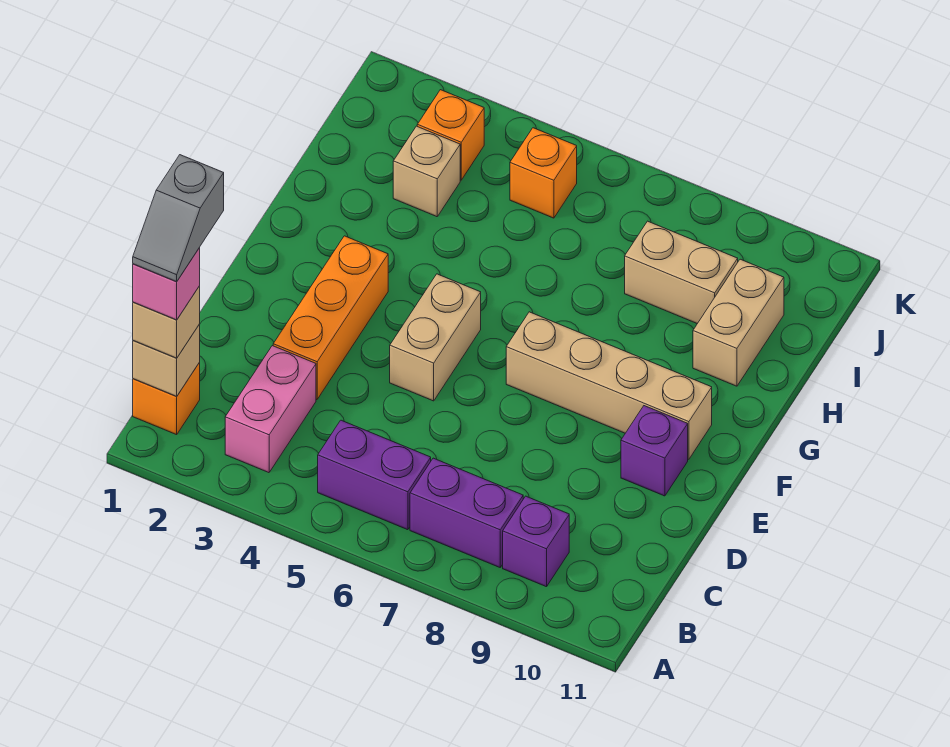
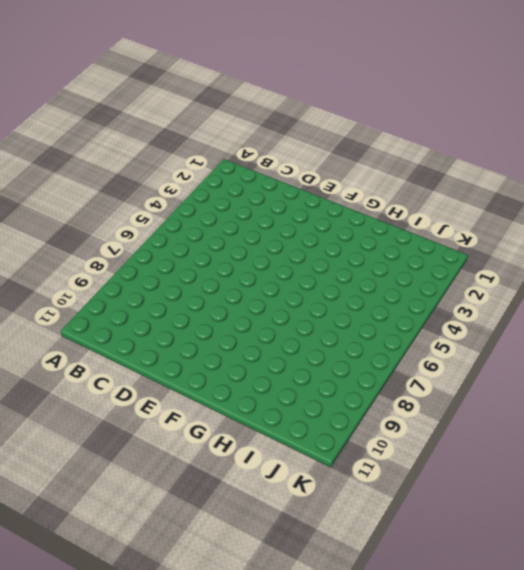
none -> orange 1x1 brick [133,363,200,435]
none -> pink 1x2 brick [225,346,316,473]
none -> purple 1x2 brick [318,420,431,530]

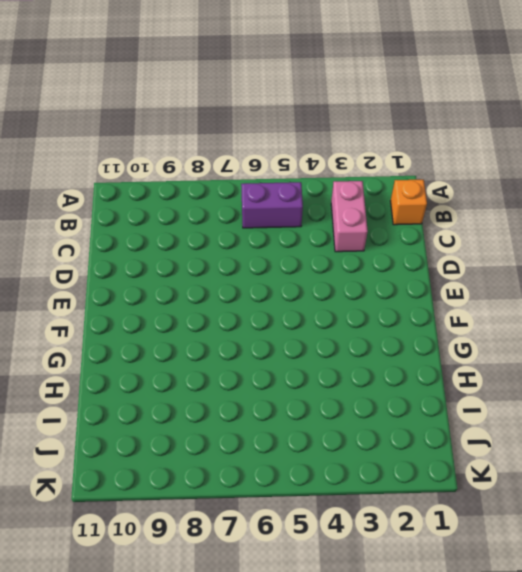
none -> purple 1x2 brick [410,458,523,567]
none -> purple 1x1 brick [503,496,569,587]
none -> orange 1x3 brick [273,236,388,399]

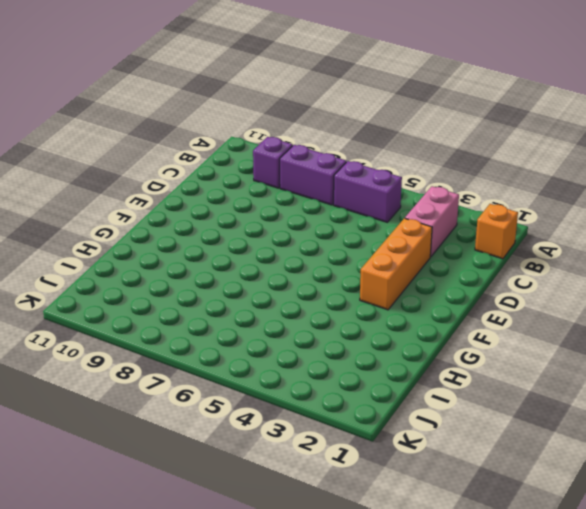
none -> tan 1x2 brick [390,274,481,401]
none -> purple 1x1 brick [621,406,688,496]
none -> tan 1x4 brick [506,312,712,459]

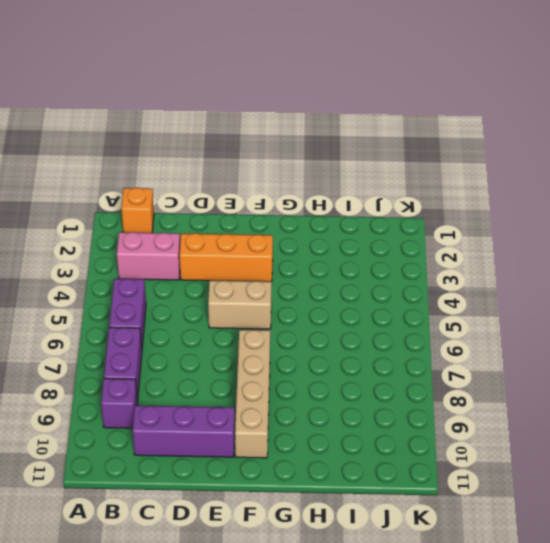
purple 1x3 brick [133,406,235,457] -> purple 1x1 brick [621,406,688,496]
none -> tan 1x2 brick [693,259,784,386]
none -> tan 1x1 brick [393,126,460,217]
none -> tan 1x2 brick [625,221,738,324]

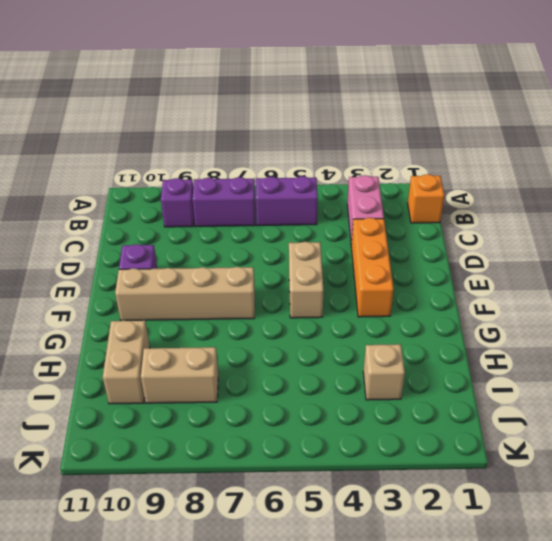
none -> orange 1x1 brick [417,90,484,180]
none -> orange 1x1 brick [510,128,577,218]
none -> tan 1x1 brick [133,324,200,396]

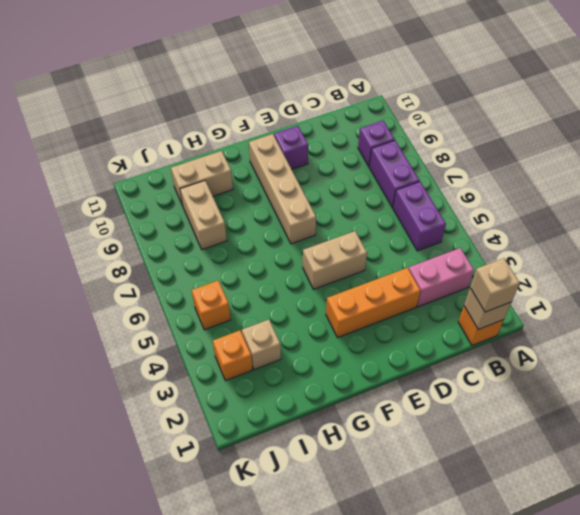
none -> pink 1x1 brick [133,248,200,320]
none -> grey 1x2 slope [133,155,224,282]

